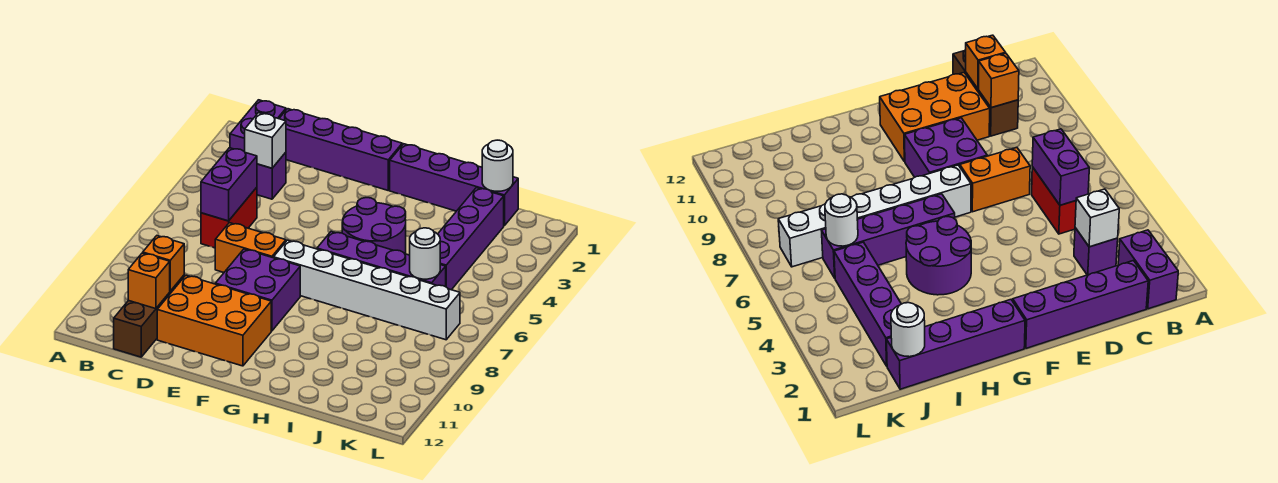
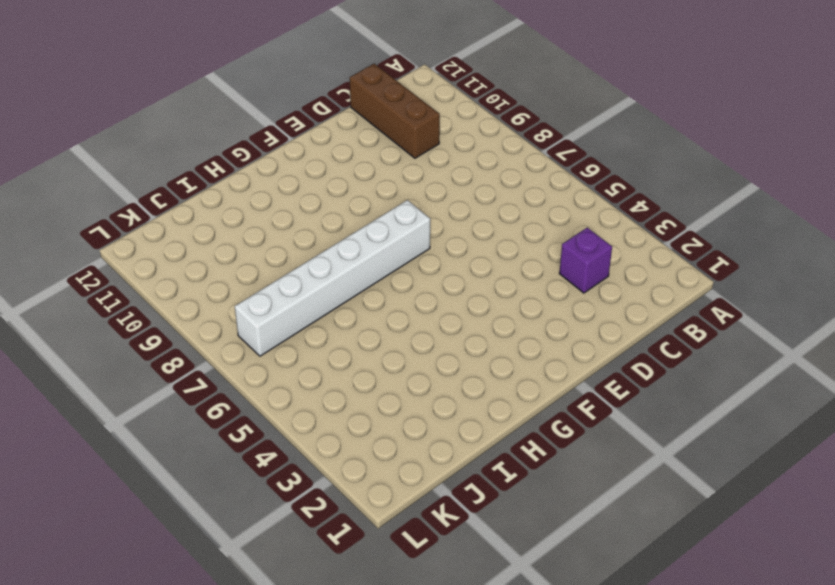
none -> purple 1x2 brick [230,100,286,152]
none -> purple 1x4 brick [279,109,402,190]
none -> red 1x2 brick [201,187,257,248]

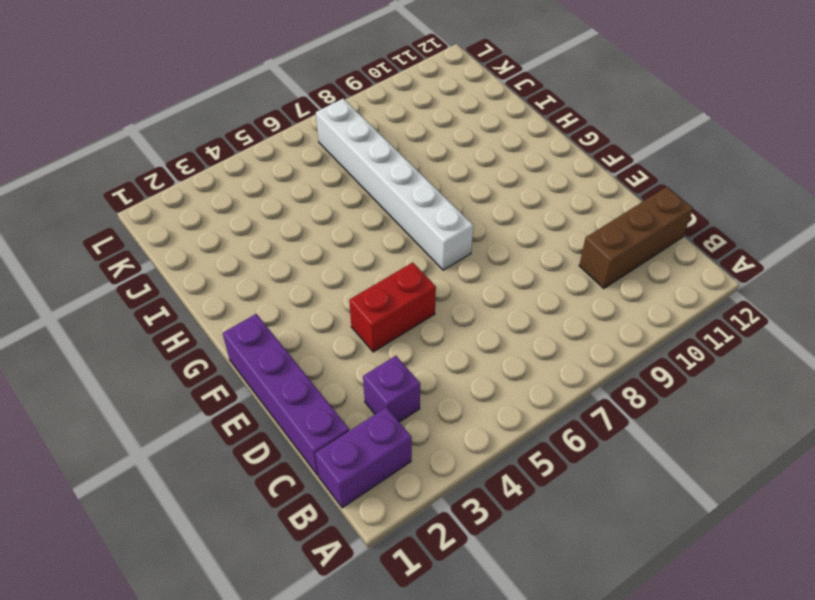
red 1x2 brick [349,262,436,352] -> red 1x2 brick moved to [201,187,257,248]
none -> orange 1x2 brick [215,223,286,273]
none -> orange 2x3 brick [157,275,271,366]
none -> purple 2x2 brick [215,249,300,331]

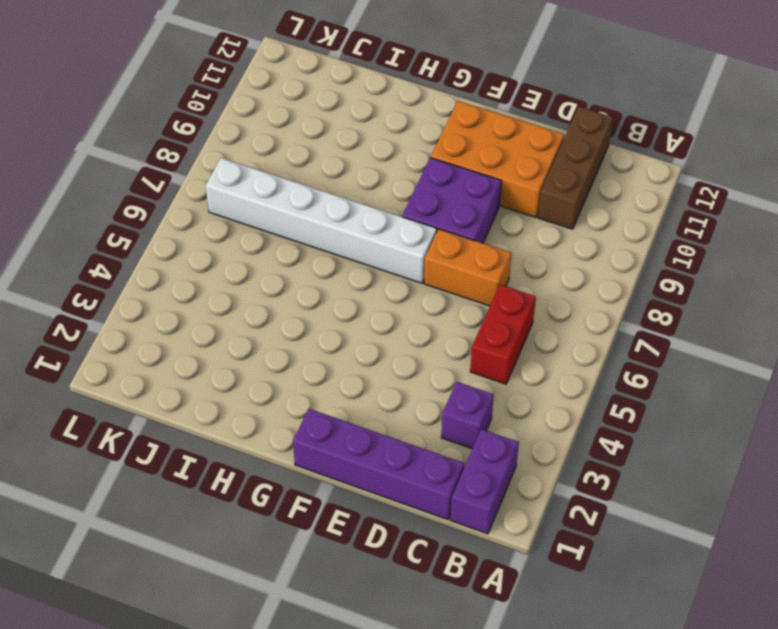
none -> purple 1x4 brick [390,144,518,226]
none -> purple 2x2 round brick [342,198,406,254]
none -> purple 1x4 brick [317,232,446,287]

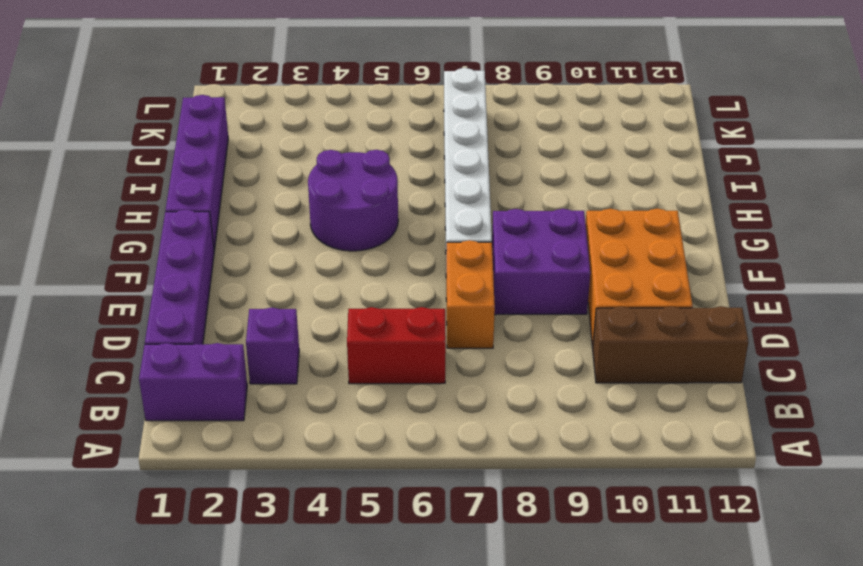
none -> purple 1x4 brick [317,232,446,287]
none -> purple 1x4 brick [438,188,504,290]
none -> white 1x1 brick [245,113,286,168]

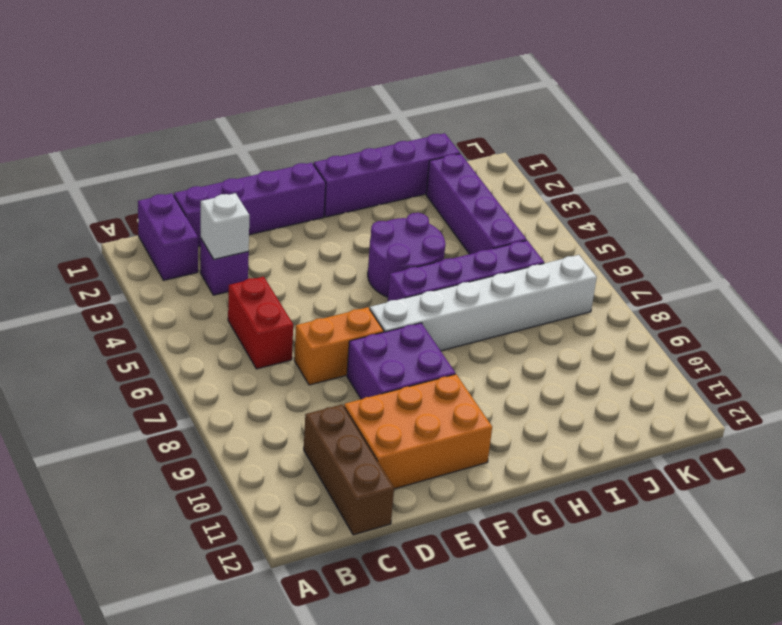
none -> purple 1x2 brick [201,148,257,221]
none -> orange 1x1 brick [143,236,184,291]
none -> orange 1x1 brick [128,253,170,309]

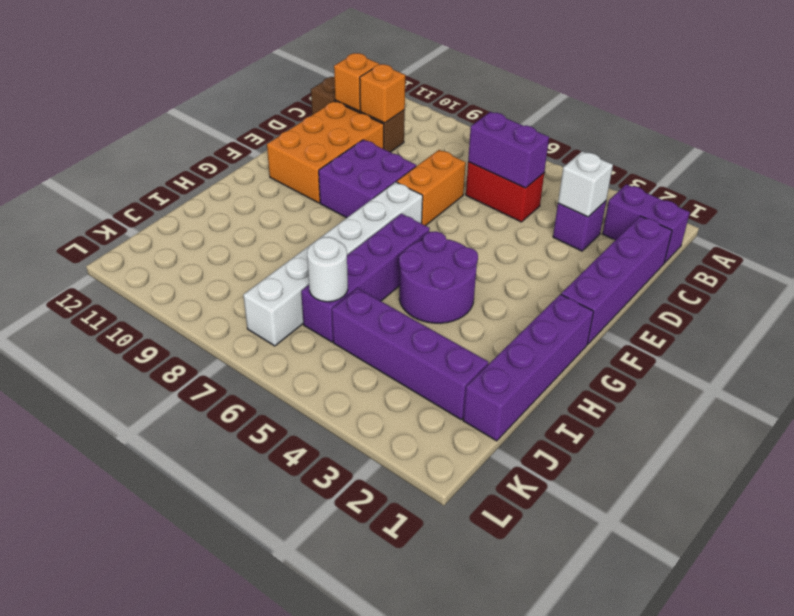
none -> white 1x1 round brick [482,140,513,191]

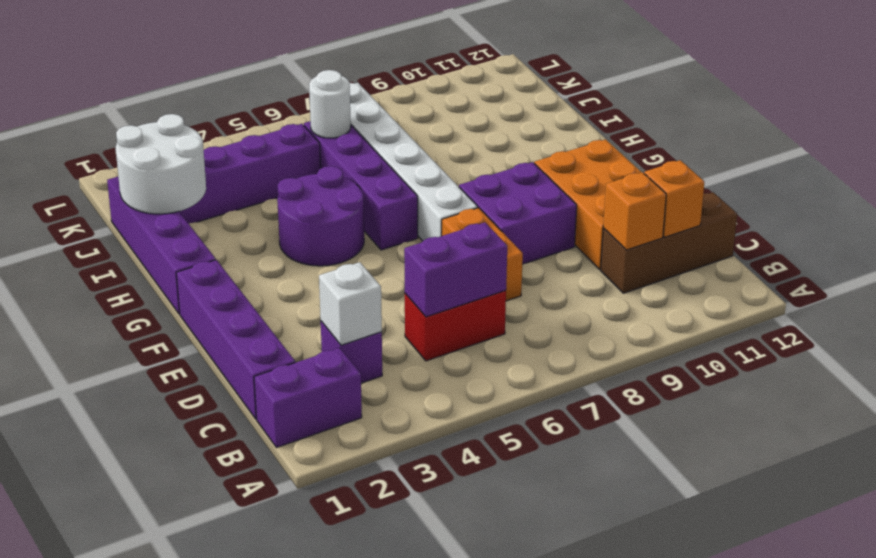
white 2x2 round brick [116,114,206,214] -> white 1x1 round brick [482,140,513,191]

